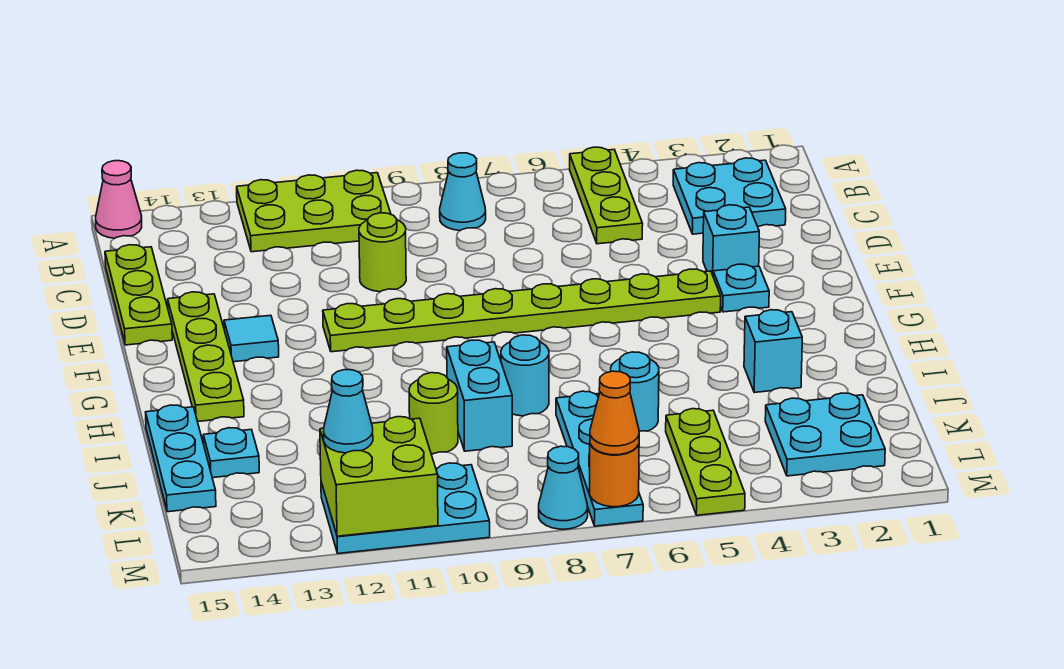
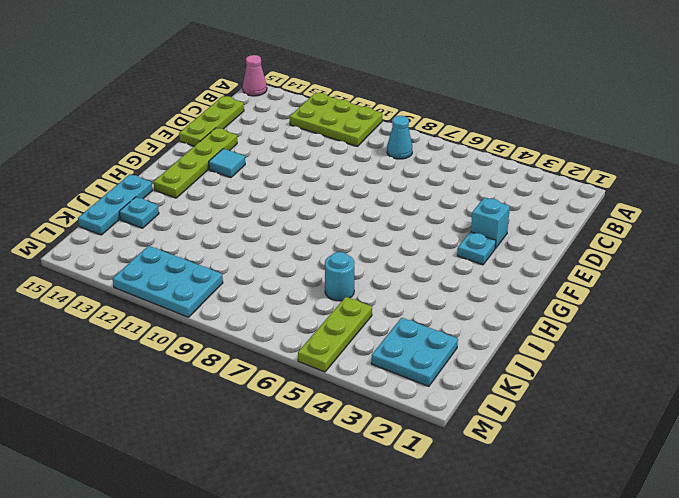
none -> lime 1x3 plate [570,147,643,244]
none -> cyan 2x2 plate [673,158,786,234]
none -> lime 1x1 round brick [359,213,406,292]

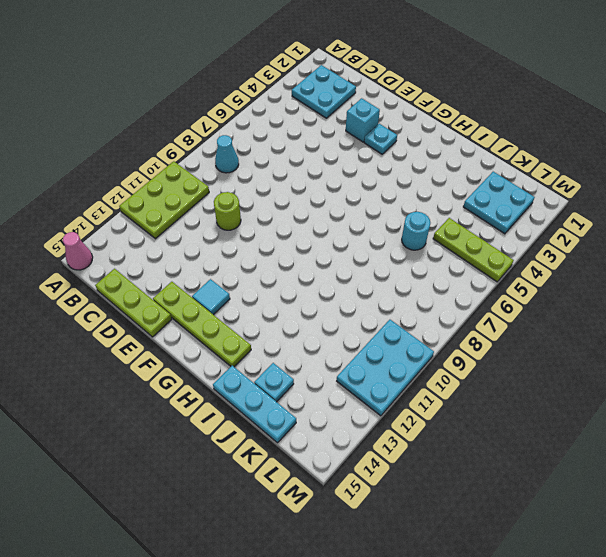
none -> lime 1x3 plate [570,147,643,244]
none -> lime 1x8 plate [323,269,721,352]
none -> cyan 1x1 brick [744,310,802,393]

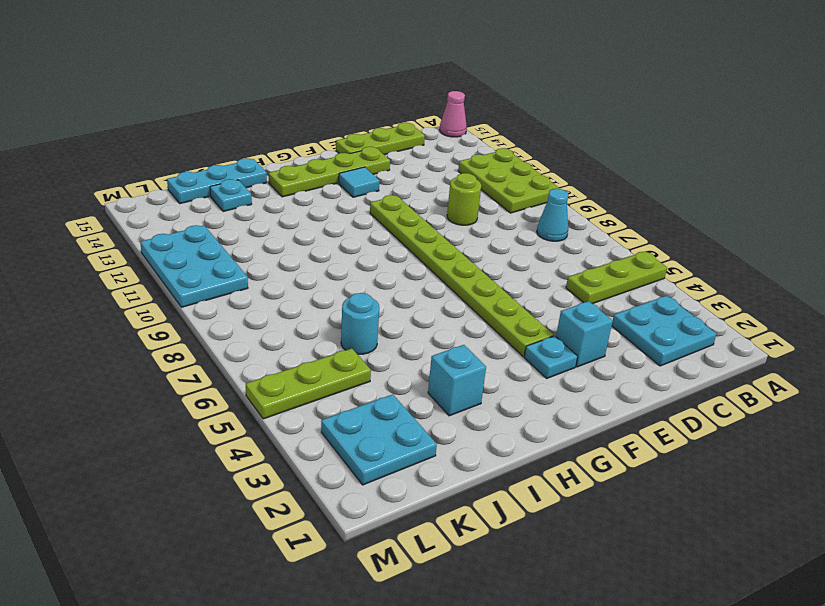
none -> cyan 1x1 round brick [501,335,549,416]
none -> cyan 1x2 brick [447,340,512,451]
none -> cyan 1x4 plate [556,391,643,526]

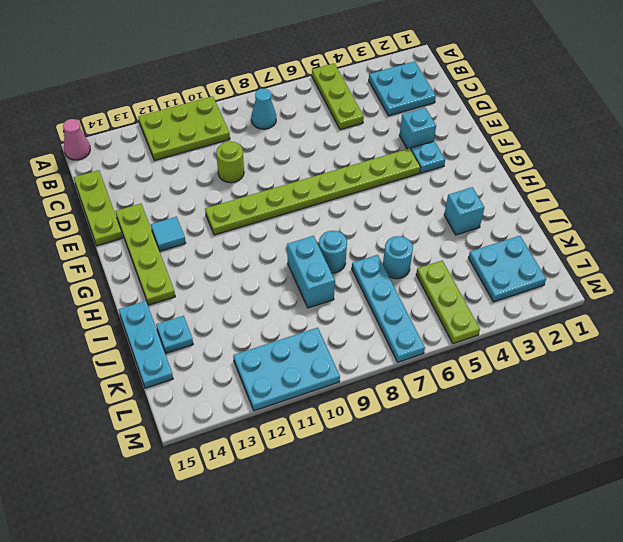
none -> lime 1x1 round brick [409,373,458,454]
none -> cyan 1x1 cone [539,446,588,529]
none -> lime 2x2 brick [320,417,438,536]

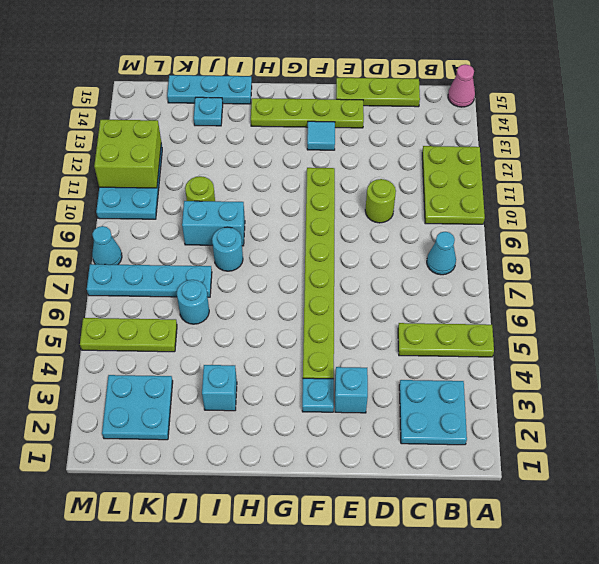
none -> orange 1x1 round brick [590,444,639,507]
none -> cyan 1x1 cone [324,370,373,453]
none -> orange 1x1 cone [590,371,639,455]

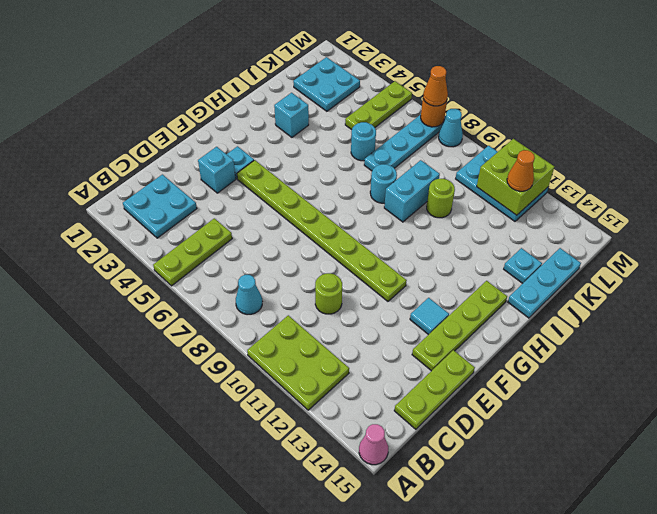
orange 1x1 cone [507,150,535,191] -> cyan 1x1 cone [324,370,373,453]

